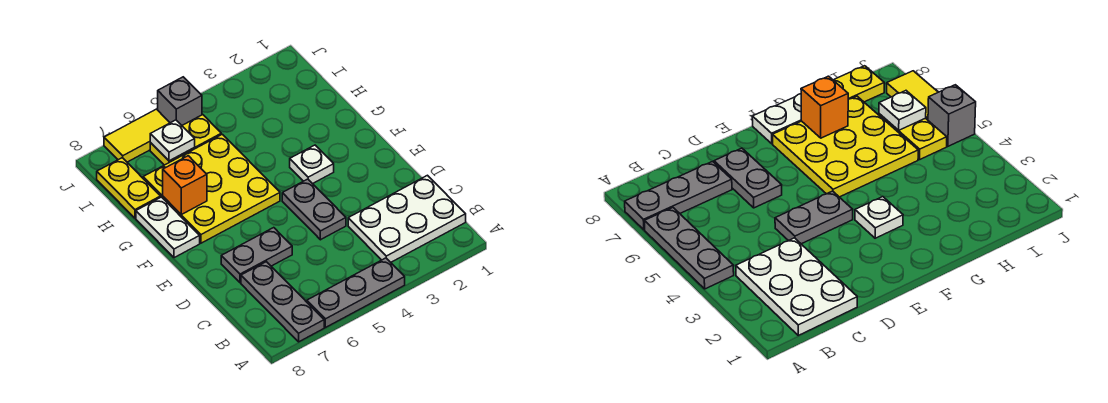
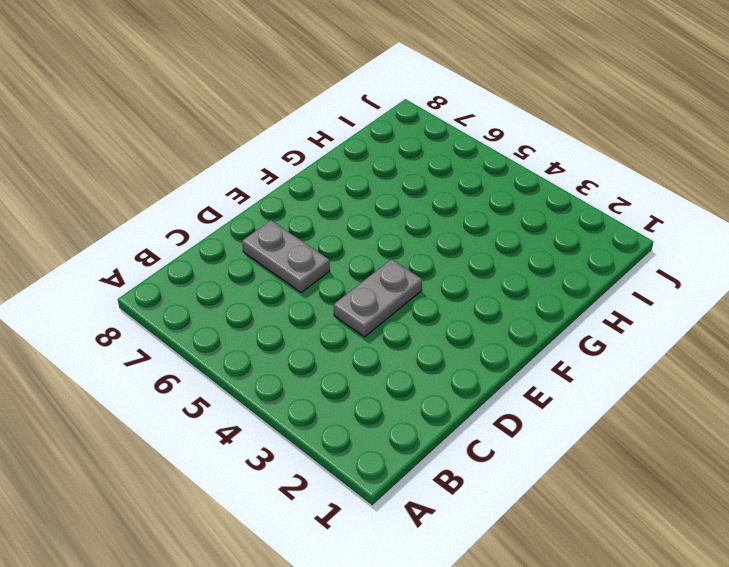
none -> grey 1x3 plate [307,258,405,328]
none -> grey 1x3 plate [241,262,324,342]
none -> white 2x3 plate [348,175,466,262]

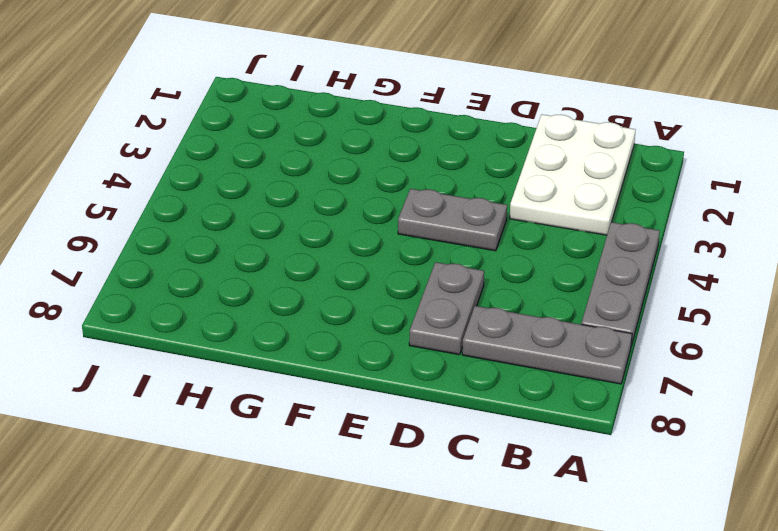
none -> white 1x1 plate [290,145,334,184]
none -> yellow 3x3 plate [143,134,280,243]
none -> white 1x2 plate [136,197,200,258]

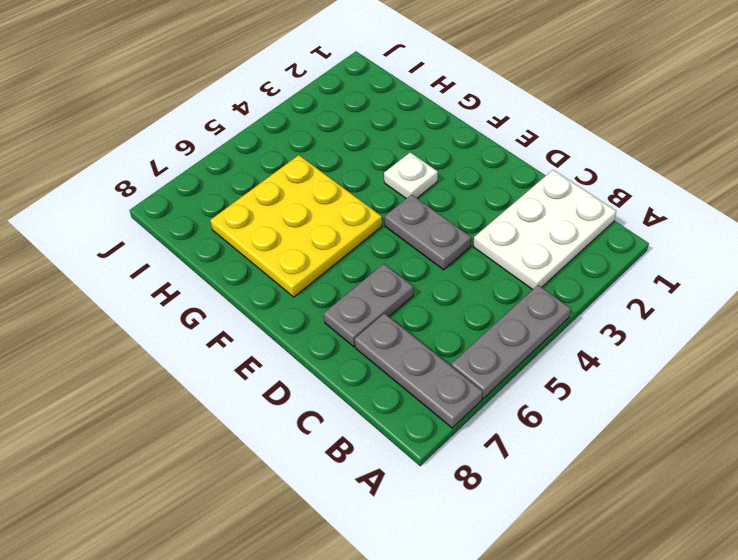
none -> white 1x2 plate [136,197,200,258]
none -> yellow 1x2 plate [97,158,161,218]
none -> yellow 1x2 plate [150,115,221,165]

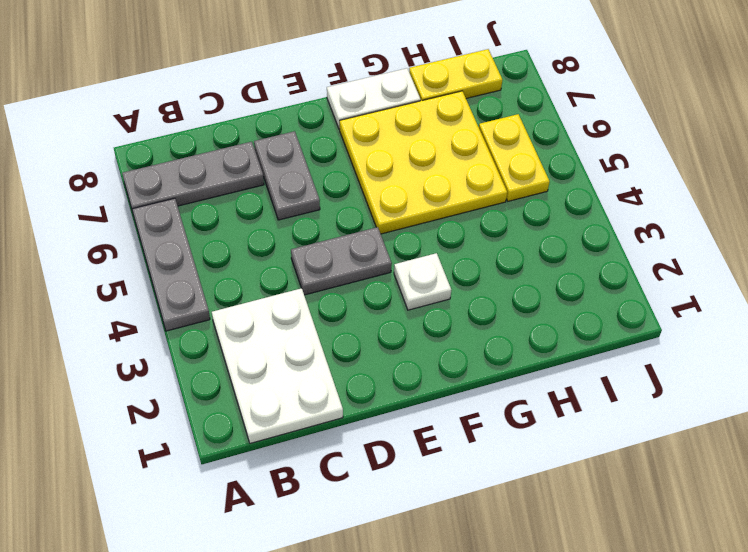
none -> grey 1x1 brick [158,77,202,125]
none -> yellow 1x2 tile [104,109,170,162]
none -> orange 1x1 brick [163,156,207,215]

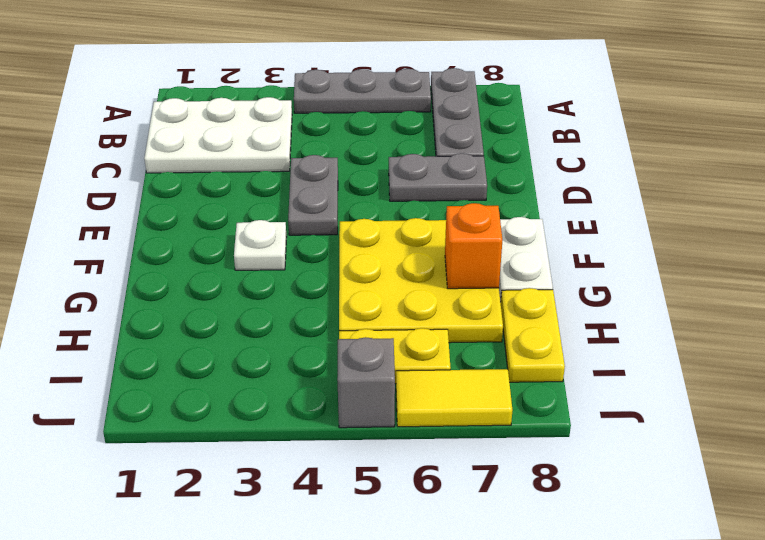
none -> white 1x1 plate [150,120,195,161]

